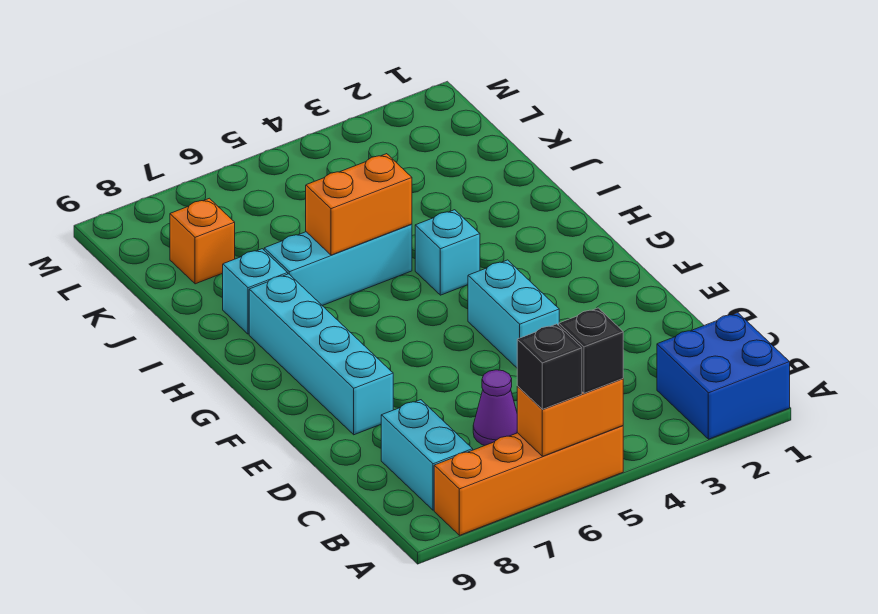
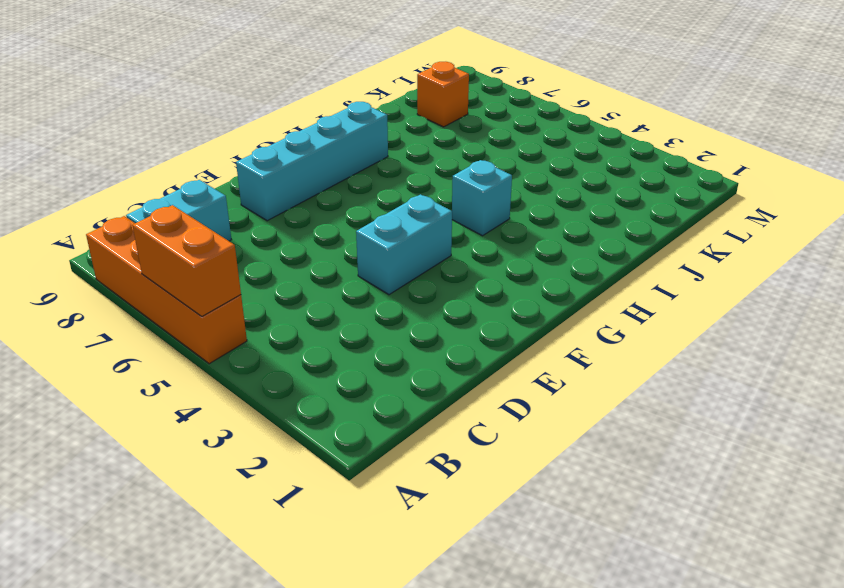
none -> blue 2x2 brick [657,313,790,439]
none -> purple 1x1 cone [473,370,517,446]
none -> cyan 1x3 brick [264,224,412,306]

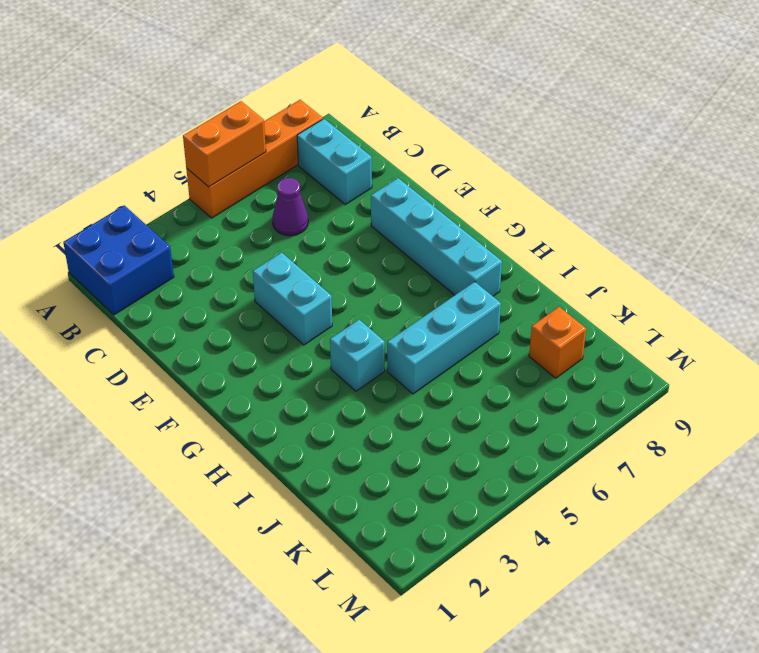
none -> cyan 1x1 brick [223,249,288,334]
none -> orange 1x2 brick [306,154,412,255]
none -> black 1x1 brick [559,308,623,393]

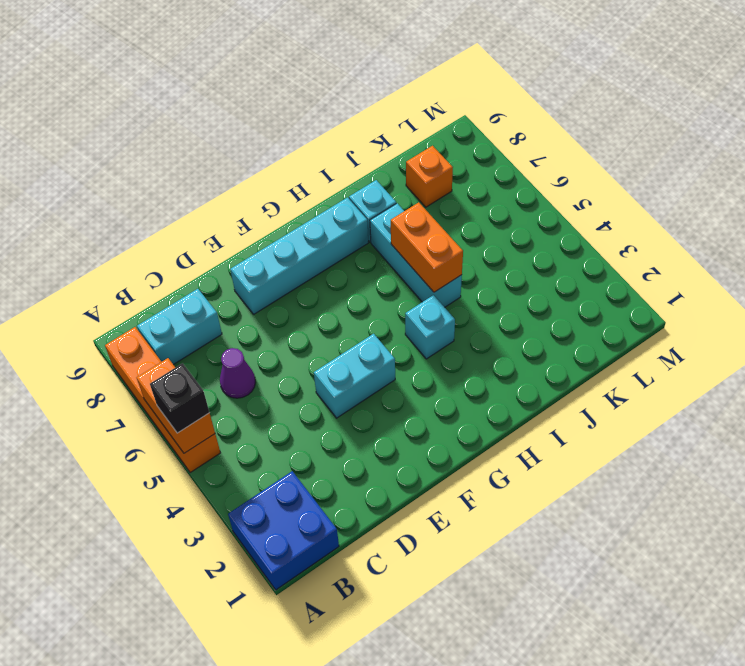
none -> black 1x1 brick [517,324,582,409]

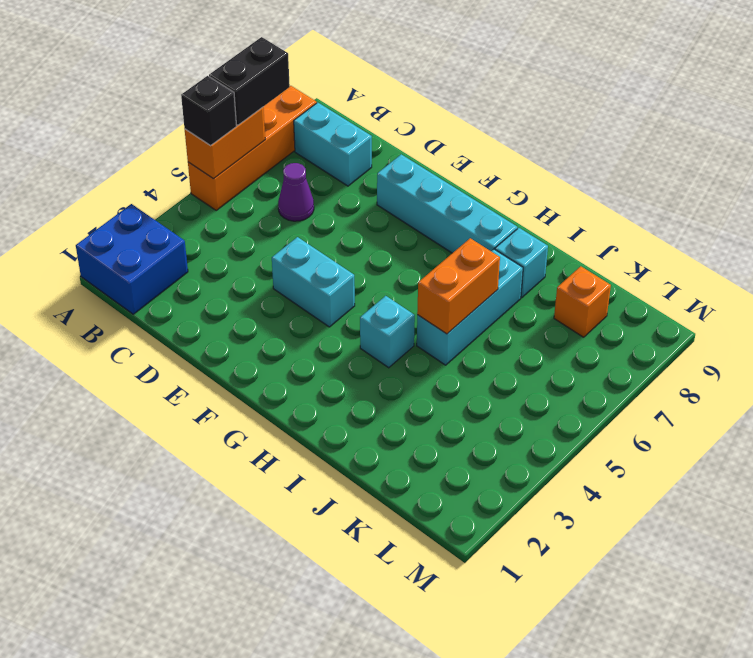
black 1x2 brick [209,37,290,125] -> black 1x1 brick [517,324,582,409]

